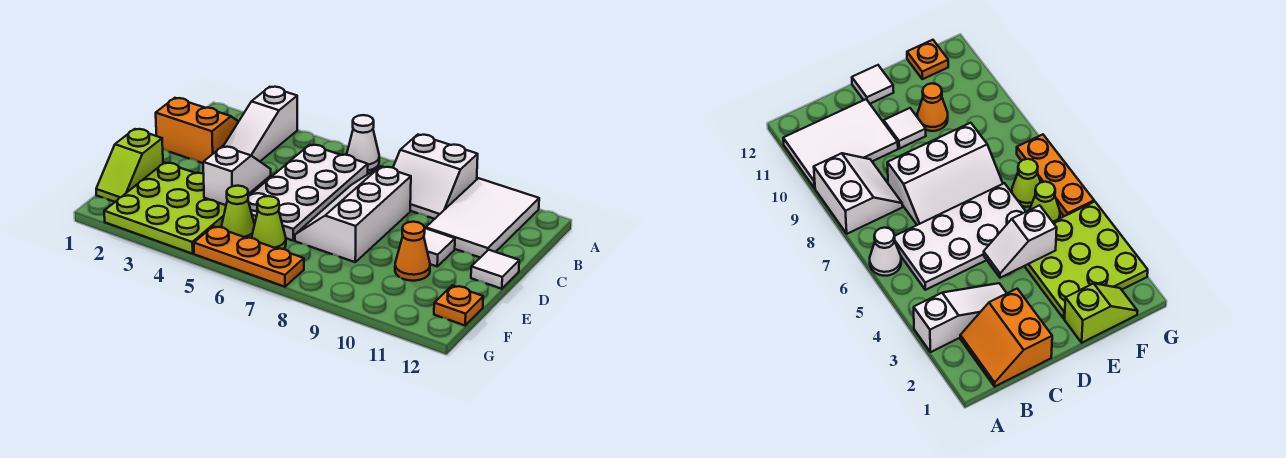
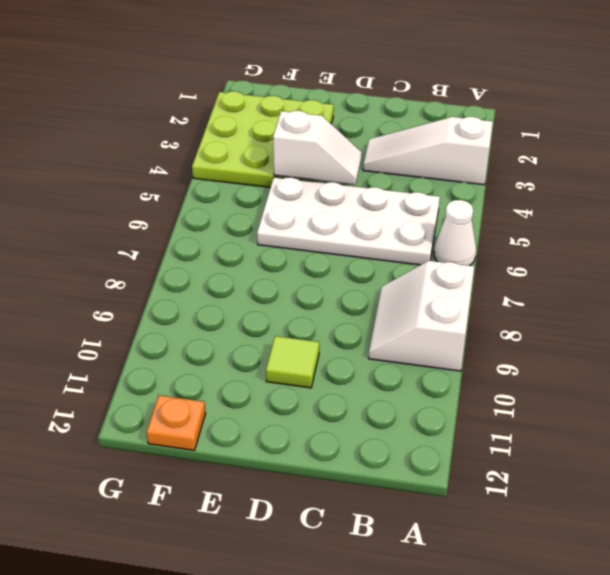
lime 1x1 tile [266,336,319,388] -> white 1x1 tile [424,228,455,266]
none -> white 2x3 tile [426,178,539,258]
none -> orange 2x2 slope [156,98,239,163]
none -> white 2x3 slope [295,166,411,262]

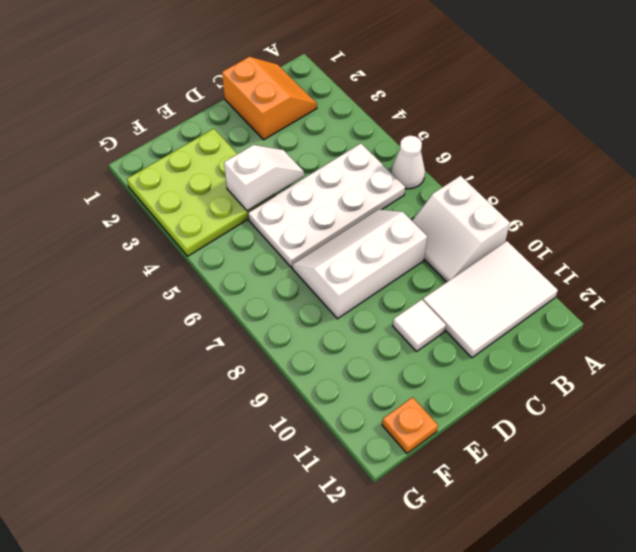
none -> white 1x3 slope [224,87,297,161]
none -> white 1x1 tile [471,250,519,289]
none -> lime 1x2 slope [96,129,163,202]

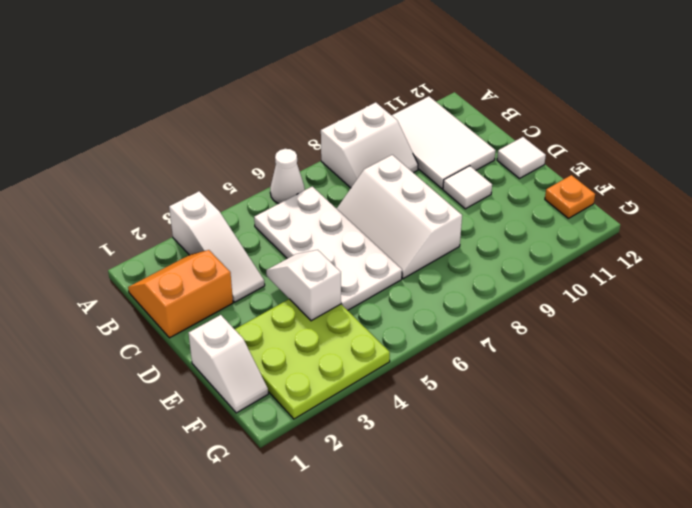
white 1x2 slope [189,315,268,413] -> lime 1x2 slope [96,129,163,202]
none -> orange 1x1 cone [395,222,430,281]
none -> lime 1x1 cone [221,186,255,238]
none -> lime 1x1 cone [252,196,286,249]

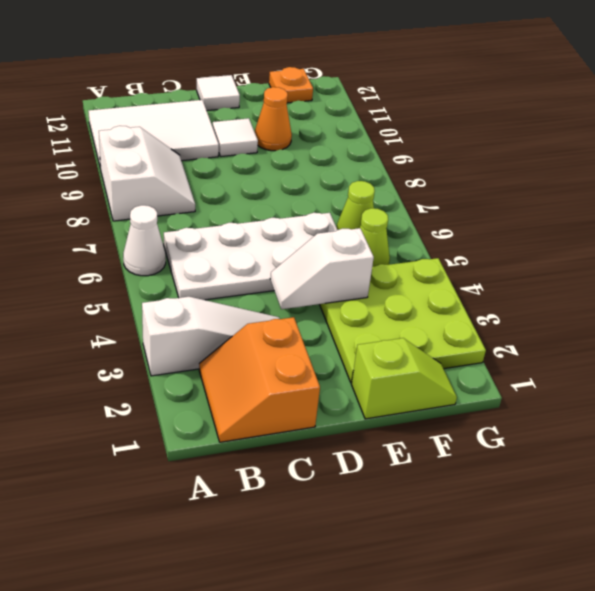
none -> white 2x3 slope [295,166,411,262]
none -> orange 1x3 plate [194,226,304,287]

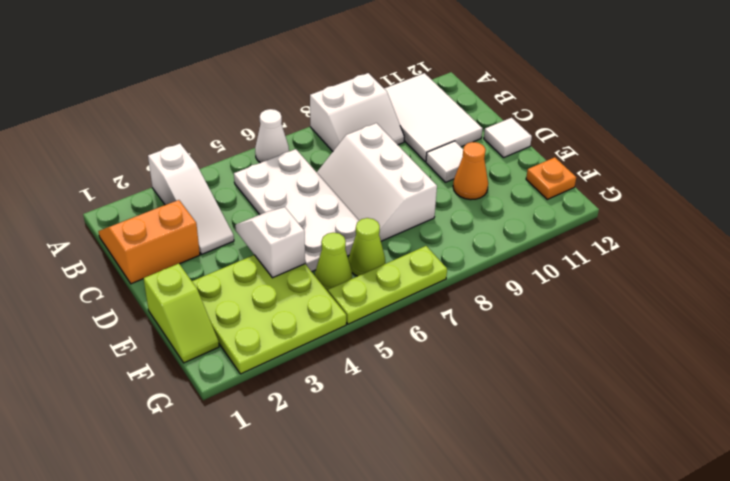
lime 1x3 plate [328,246,447,324] -> orange 1x3 plate [194,226,304,287]

